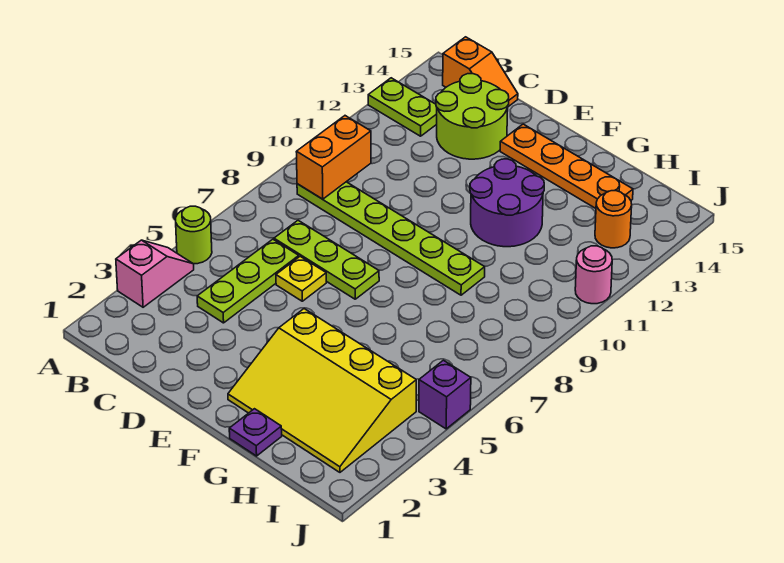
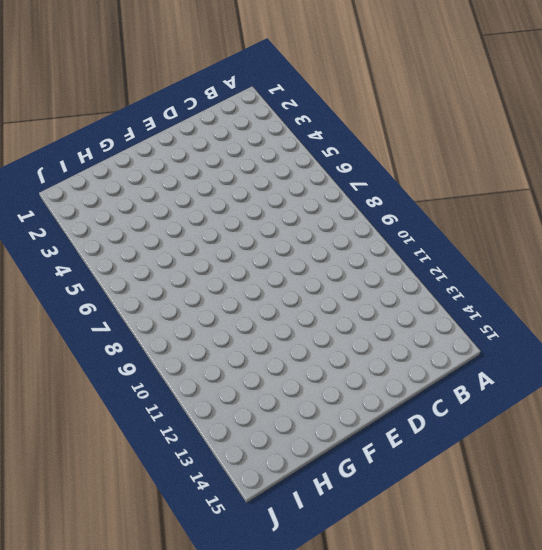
none -> pink 1x2 slope [116,240,194,307]
none -> lime 1x1 round brick [176,206,212,264]
none -> lime 1x2 plate [368,78,437,136]

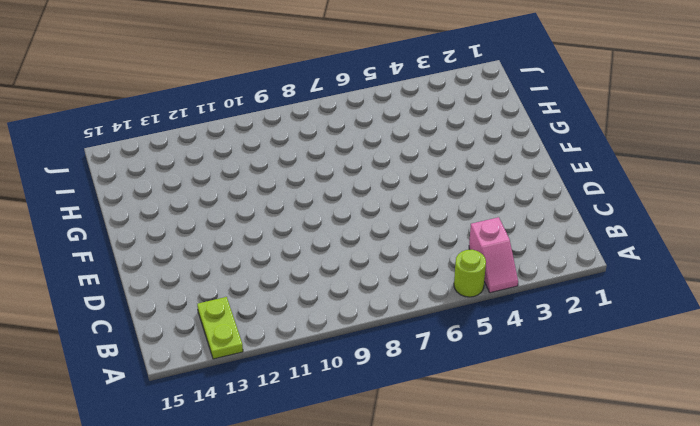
pink 1x2 slope [469,217,518,293] -> pink 1x2 slope turned to [116,240,194,307]
none -> lime 1x6 plate [297,182,485,295]
none -> orange 1x2 slope [443,37,518,107]
none -> lime 1x3 plate [197,239,299,323]

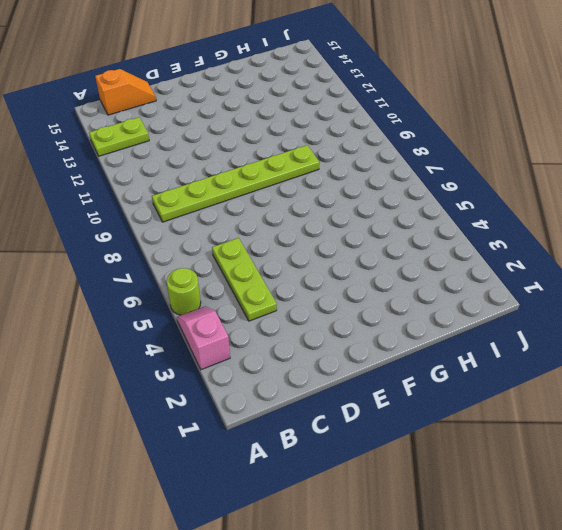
none -> lime 1x3 plate [274,220,379,299]
none -> lime 2x2 round brick [436,74,509,159]
none -> yellow 1x1 plate [276,256,326,301]

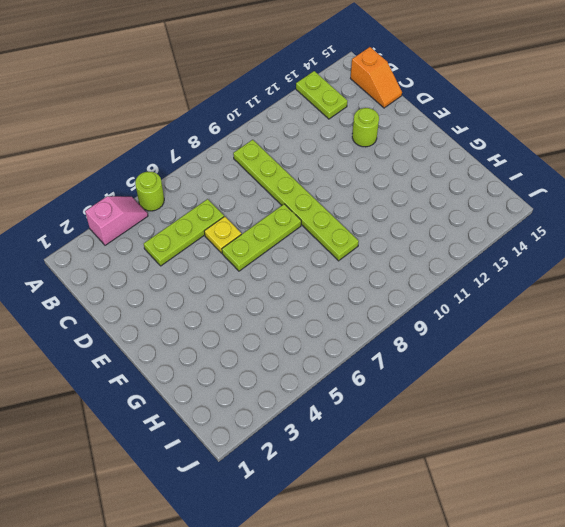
lime 1x1 round brick [352,108,379,147] -> lime 2x2 round brick [436,74,509,159]
lime 1x3 plate [222,204,301,271] -> lime 1x3 plate turned to [274,220,379,299]
none -> orange 1x4 plate [500,124,633,208]
none -> yellow 3x4 slope [228,309,416,472]
none -> purple 2x2 round brick [470,159,544,247]

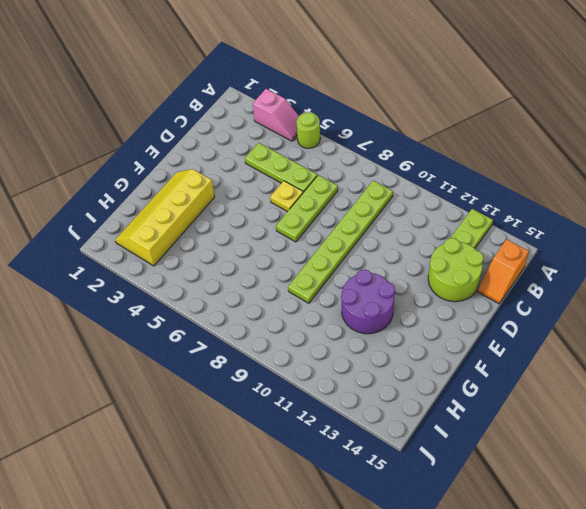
yellow 2x4 slope [115,169,215,266] -> yellow 3x4 slope [228,309,416,472]
none -> orange 1x4 plate [500,124,633,208]
none -> purple 1x1 plate [229,409,282,456]
none -> orange 1x1 round brick [595,191,632,248]

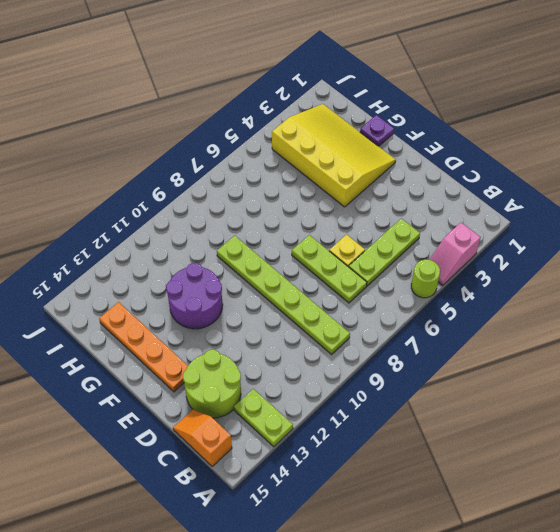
none -> orange 1x1 round brick [595,191,632,248]
none -> purple 1x1 brick [419,360,471,429]
none -> pink 1x1 round brick [575,246,612,304]

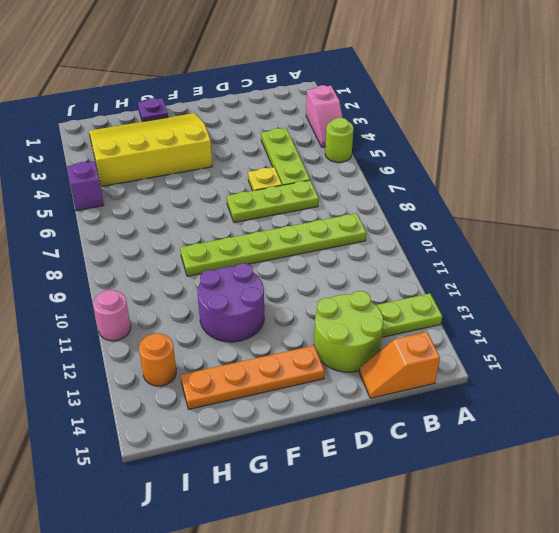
none -> orange 1x2 brick [296,116,371,199]

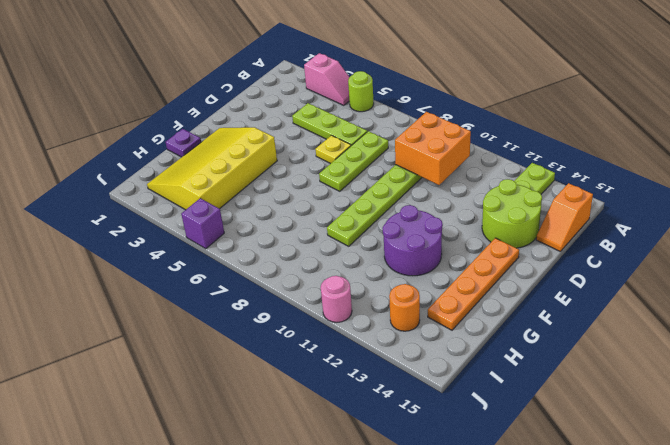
orange 2x2 brick [395,112,471,185] -> orange 1x2 brick [296,116,371,199]

